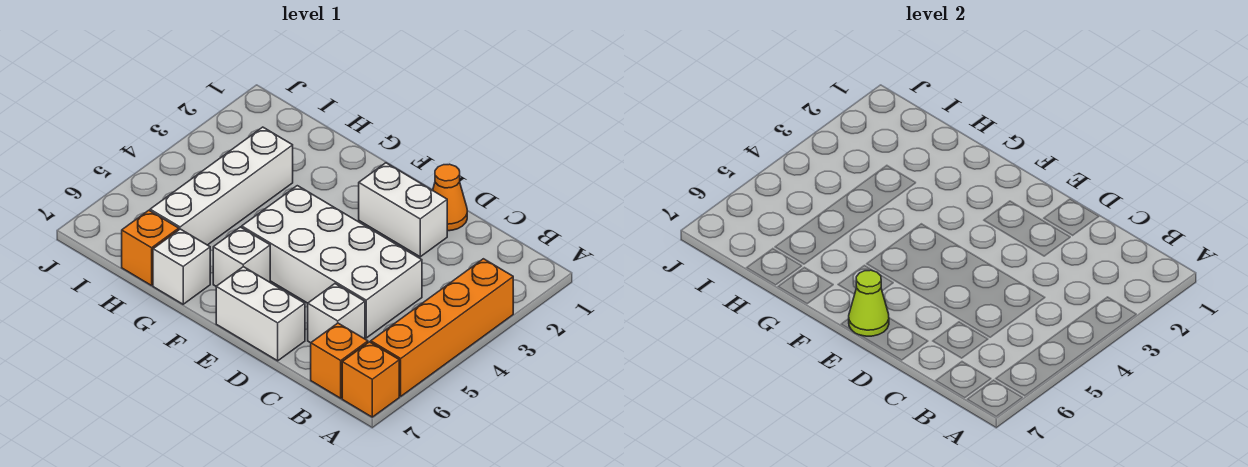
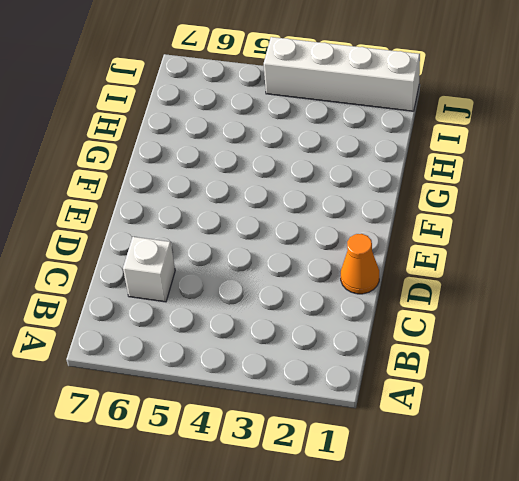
white 1x4 brick [264,37,420,111] -> white 1x4 brick moved to [150,127,293,245]
none -> orange 1x4 brick [371,259,513,396]
none -> orange 1x1 brick [342,342,399,417]
none -> orange 1x1 brick [311,323,368,398]

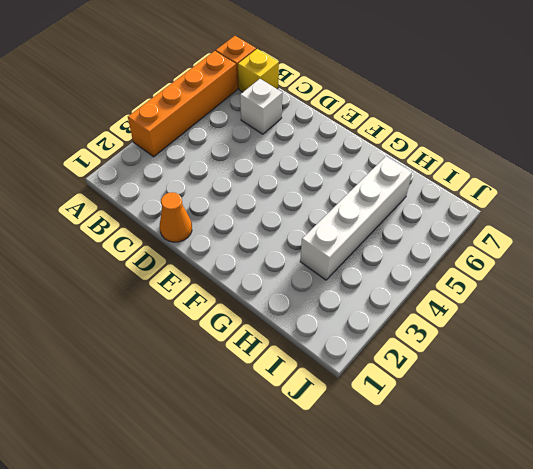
yellow 1x1 brick [238,49,279,92] -> orange 1x1 brick [311,323,368,398]
none -> white 2x4 brick [242,186,422,338]
none -> white 1x2 brick [359,163,447,257]
none -> white 1x2 brick [216,267,305,361]

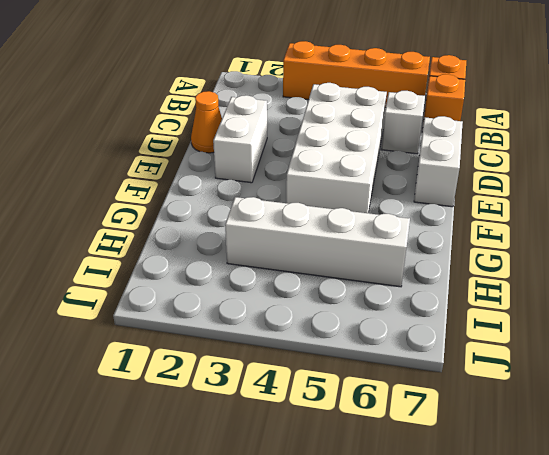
none -> white 1x1 brick [213,227,270,286]
none -> white 1x1 brick [153,229,210,304]
none -> orange 1x1 brick [122,210,179,286]

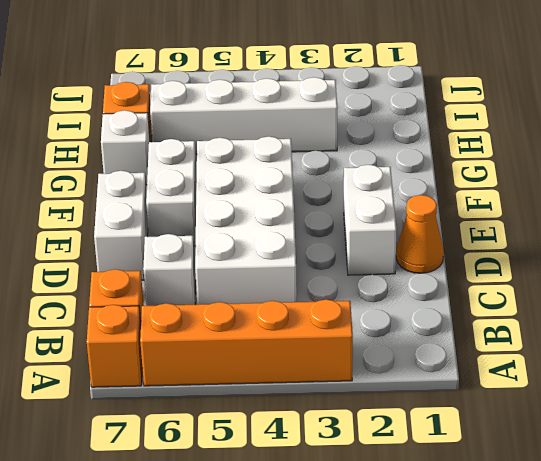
white 1x2 brick [146,139,197,246] -> white 1x1 brick [213,227,270,286]
none -> lime 1x1 cone [849,270,889,336]

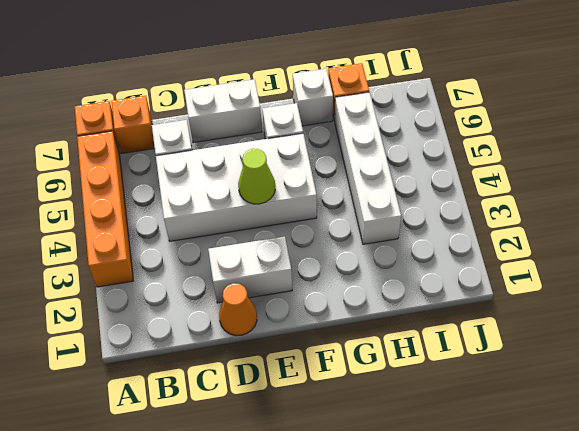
lime 1x1 cone [238,149,275,204] -> lime 1x1 cone moved to [849,270,889,336]

